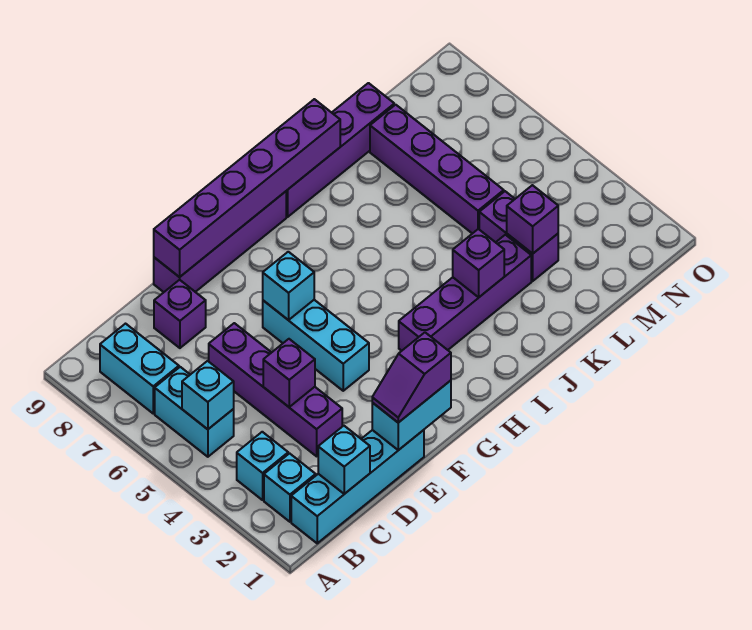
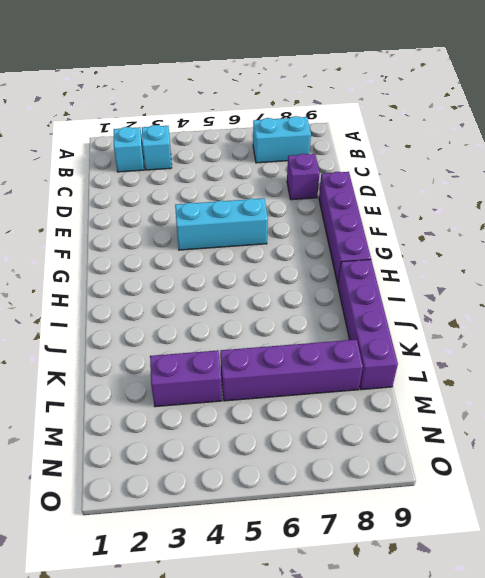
none -> cyan 1x4 brick [291,430,424,543]
none -> cyan 1x2 brick [155,367,234,457]
none -> purple 1x4 brick [209,323,342,456]

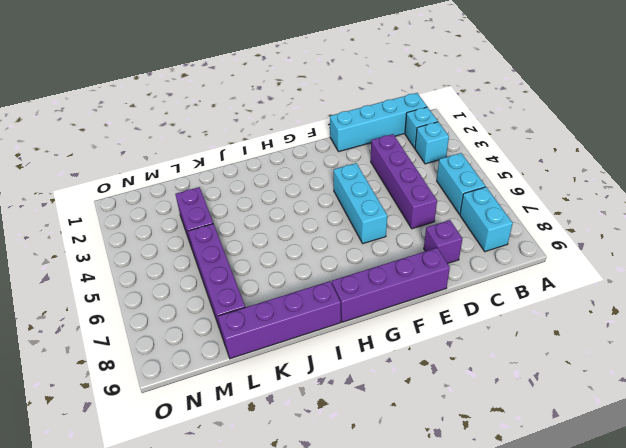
none -> purple 1x4 brick [399,235,531,351]
none -> cyan 1x1 brick [182,361,234,429]
none -> cyan 1x1 brick [318,426,370,494]

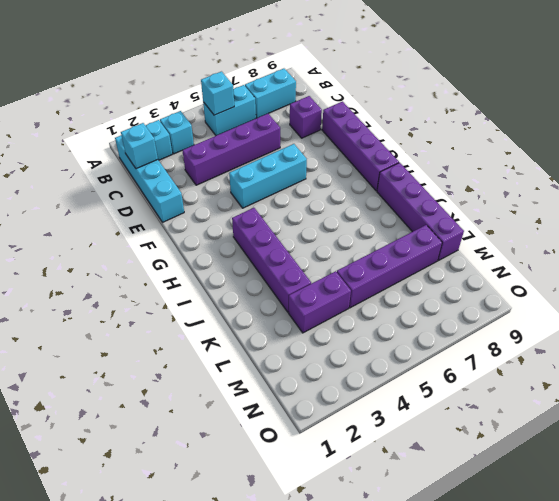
none -> purple 1x1 brick [263,339,315,407]
none -> cyan 1x2 brick [372,381,451,450]
none -> purple 1x6 brick [154,99,340,277]

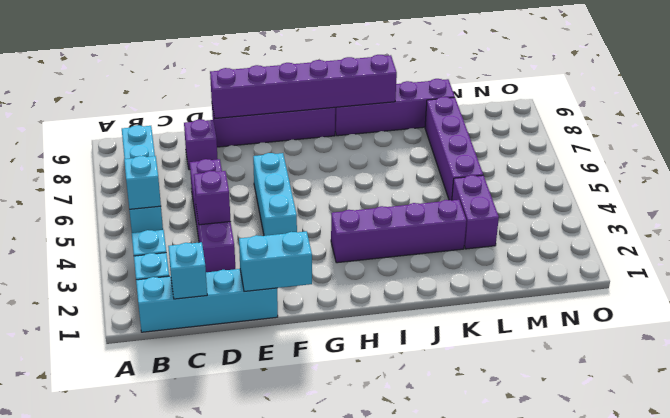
none -> cyan 1x1 brick [263,252,314,320]
none -> purple 1x1 brick [453,229,504,297]
none -> purple 1x1 brick [507,185,558,254]

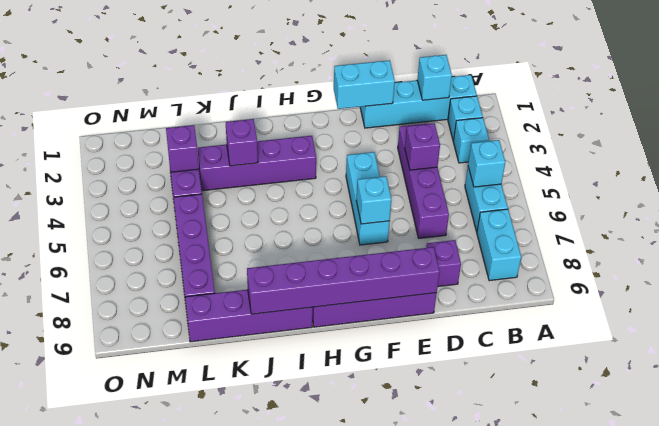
none -> purple 1x2 slope [372,332,451,423]

